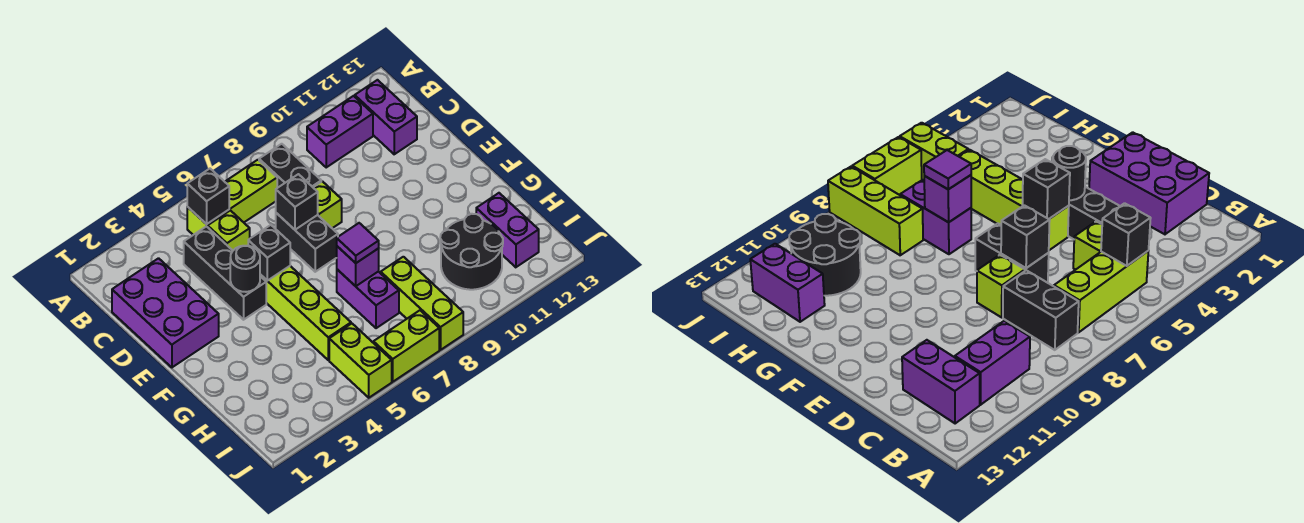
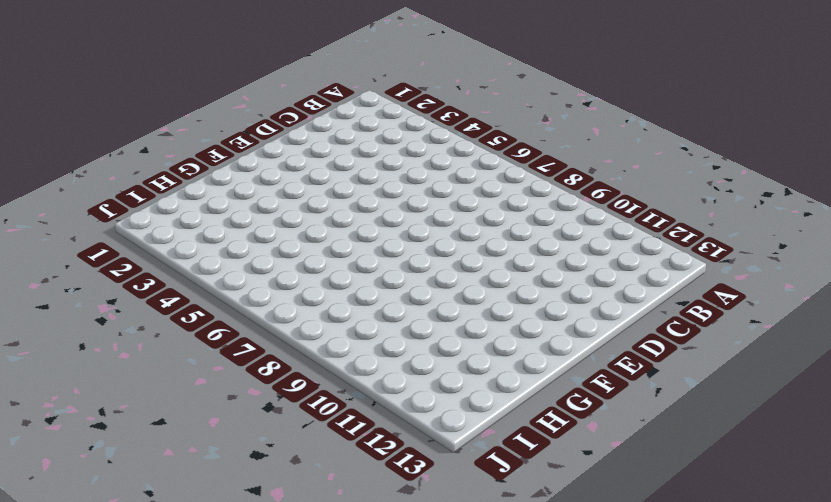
none -> lime 1x3 brick [187,160,277,235]
none -> black 1x2 brick [259,144,321,188]
none -> purple 1x2 brick [307,96,373,167]

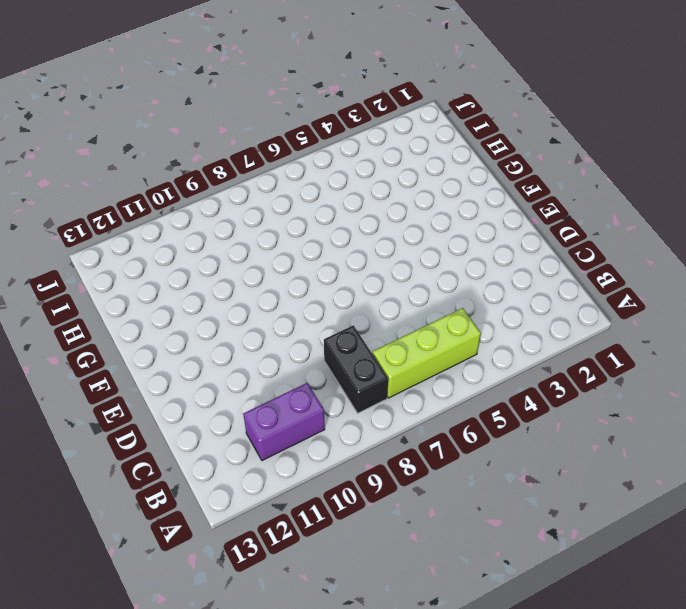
none -> purple 1x2 brick [355,80,417,154]
none -> purple 2x3 brick [112,258,219,367]
none -> black 1x3 brick [184,226,266,320]

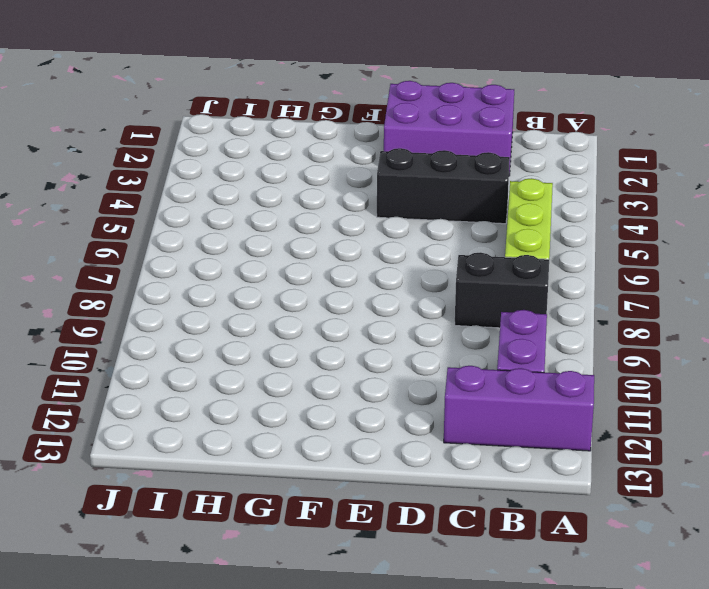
purple 1x3 brick [444,366,594,451] -> purple 1x2 brick [355,80,417,154]
none -> lime 1x1 brick [208,210,250,250]
none -> black 1x2 brick [276,213,338,272]
none -> lime 1x1 brick [313,181,342,228]

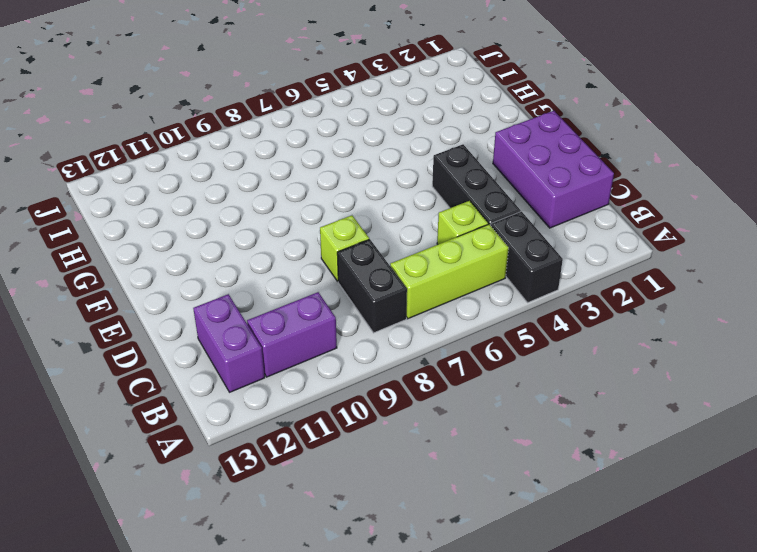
black 1x2 brick [491,211,563,302] -> black 1x2 brick moved to [276,213,338,272]
none -> lime 1x4 brick [260,266,351,360]
none -> purple 1x2 brick [337,270,399,328]
none -> lime 1x3 brick [381,257,463,350]

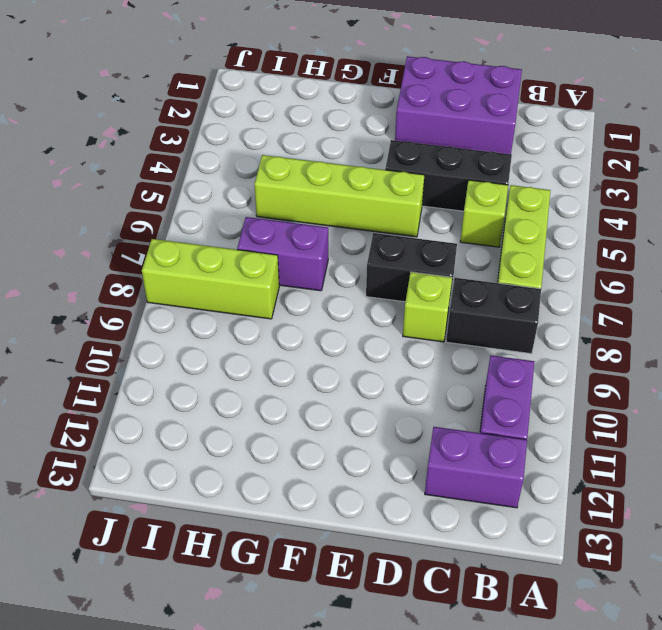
none -> black 2x2 round brick [440,214,503,290]
none -> purple 1x2 brick [476,193,539,267]
none -> lime 1x2 brick [329,324,392,398]

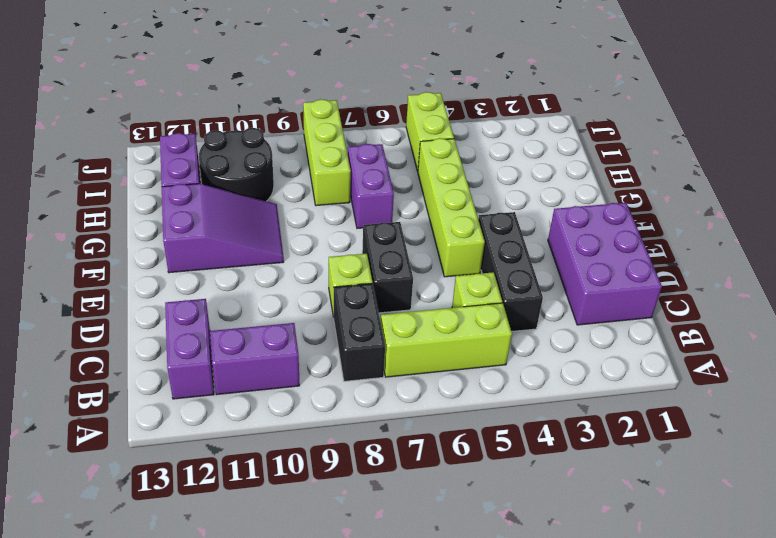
purple 2x3 slope [162,184,284,273] -> none
none -> lime 1x2 brick [373,310,439,382]
none -> black 1x1 brick [187,169,229,224]
none -> black 1x1 brick [276,174,318,230]

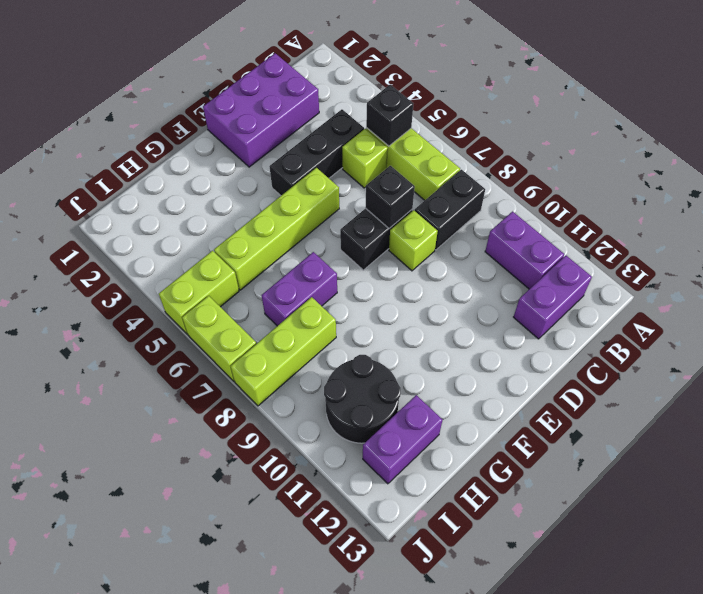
none -> black 1x1 round brick [230,246,260,292]
none -> black 1x1 brick [248,225,290,281]
none -> purple 1x1 brick [337,246,379,286]

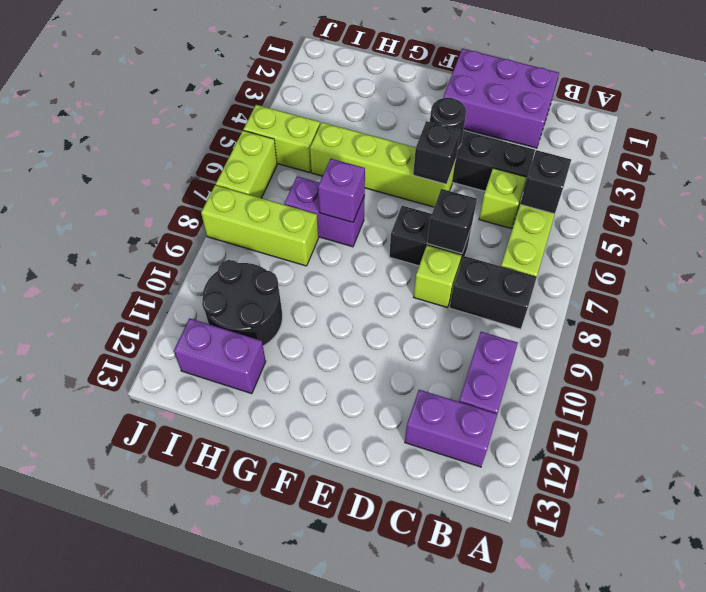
none -> purple 1x1 tile [337,223,379,263]

